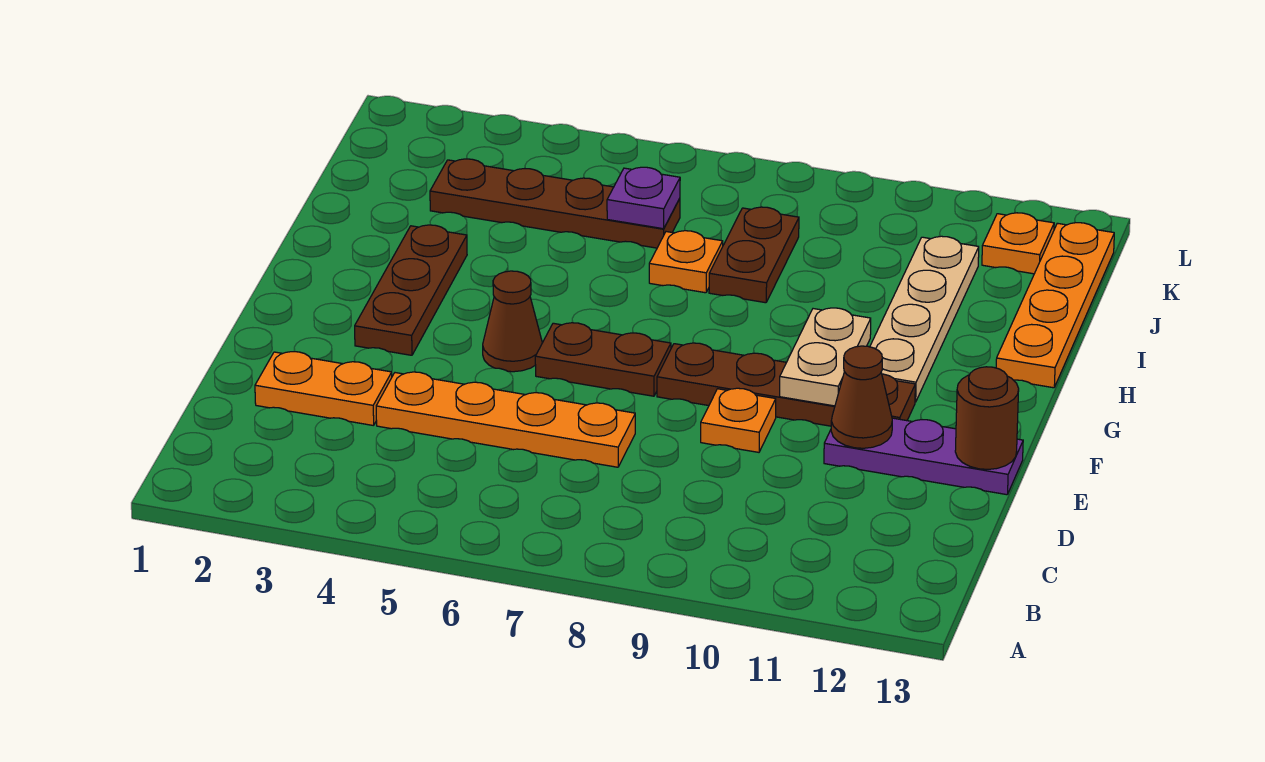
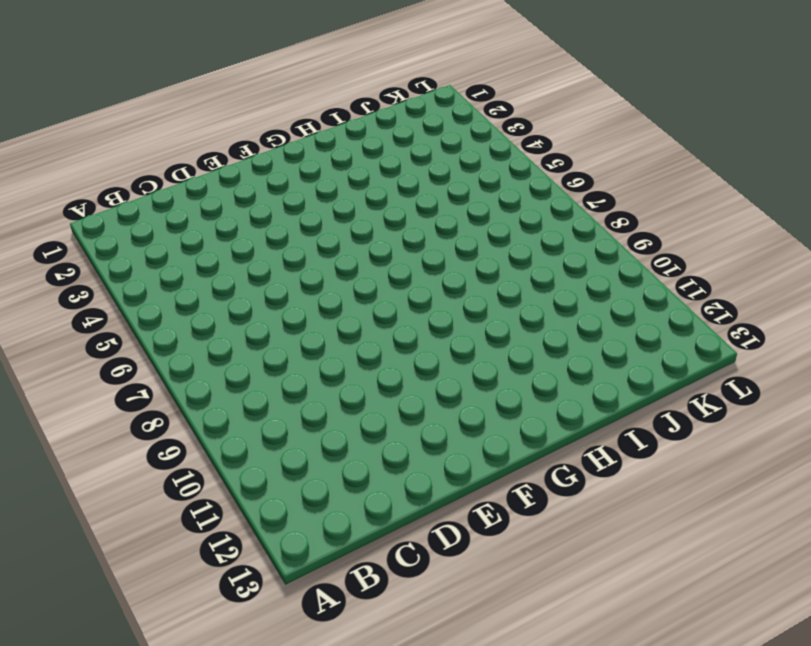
none -> orange 1x2 plate [255,352,392,426]
none -> orange 1x4 plate [376,372,635,467]
none -> orange 1x1 plate [701,388,776,452]

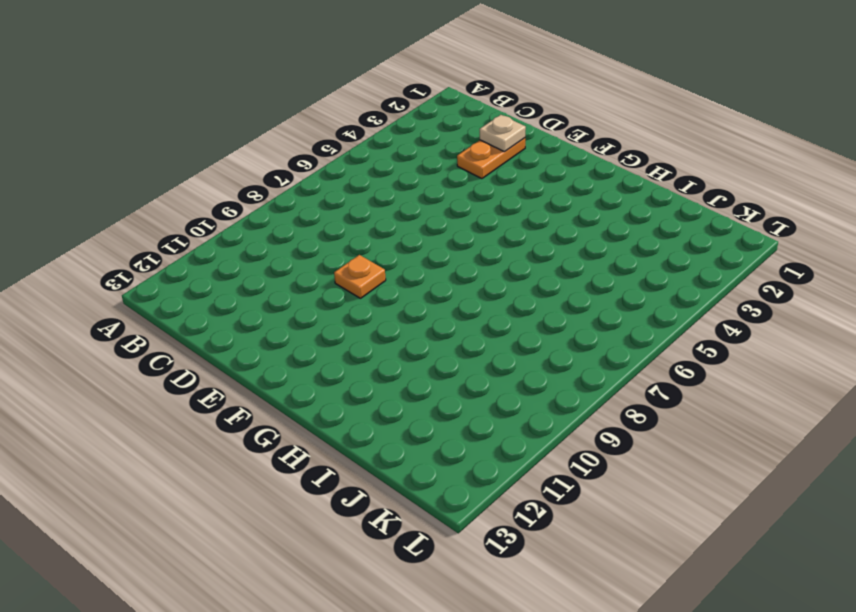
tan 1x1 plate [480,115,526,152] -> none
none -> orange 1x4 plate [376,372,635,467]
none -> purple 1x3 plate [824,418,1023,495]
none -> brown 1x3 plate [355,225,467,355]

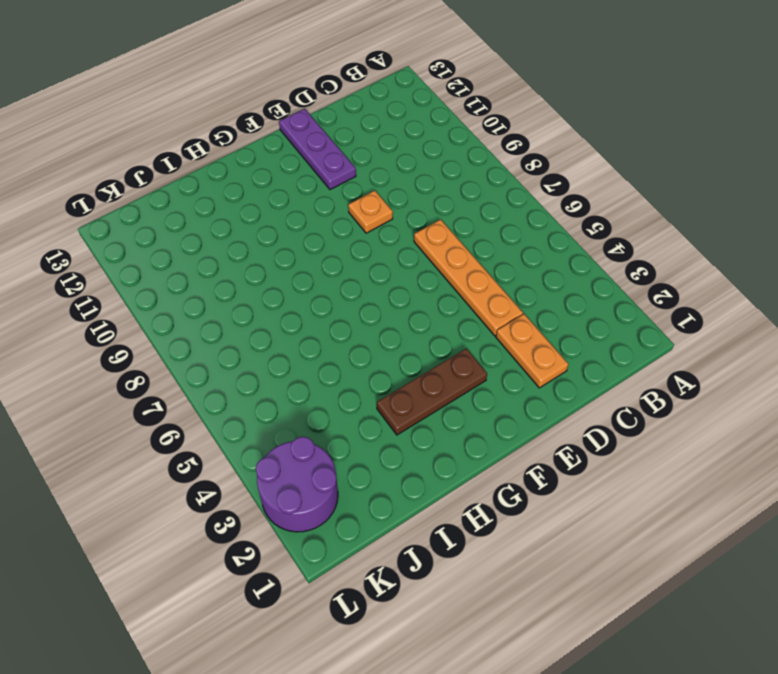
purple 2x2 round brick [256,437,338,532] -> none
none -> brown 1x1 cone [483,271,542,372]
none -> brown 1x2 plate [535,322,671,396]
none -> brown 1x4 plate [657,343,915,426]

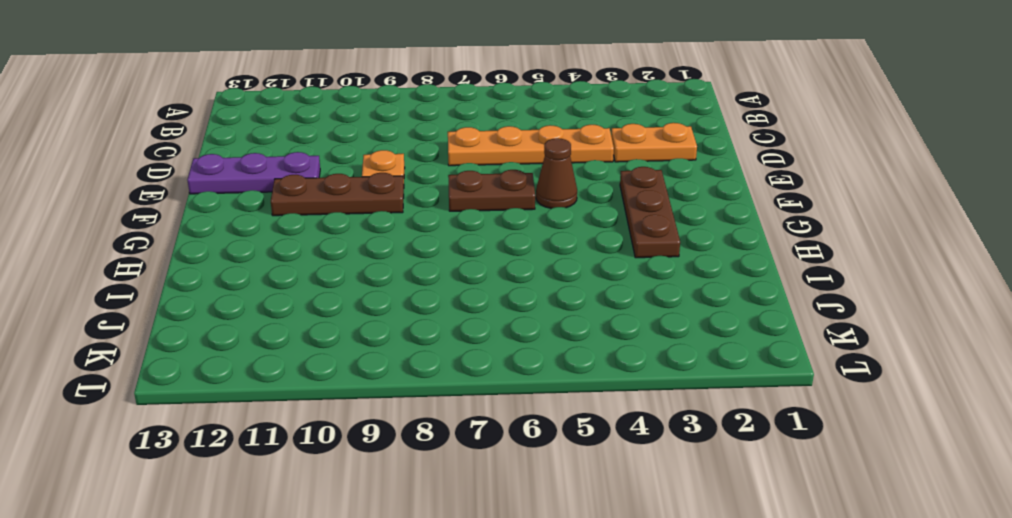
brown 1x3 plate [271,173,404,216] -> brown 1x4 plate [657,343,915,426]
none -> tan 1x4 plate [870,236,979,402]
none -> orange 1x4 plate [996,223,1114,388]
none -> orange 1x1 plate [649,231,723,293]

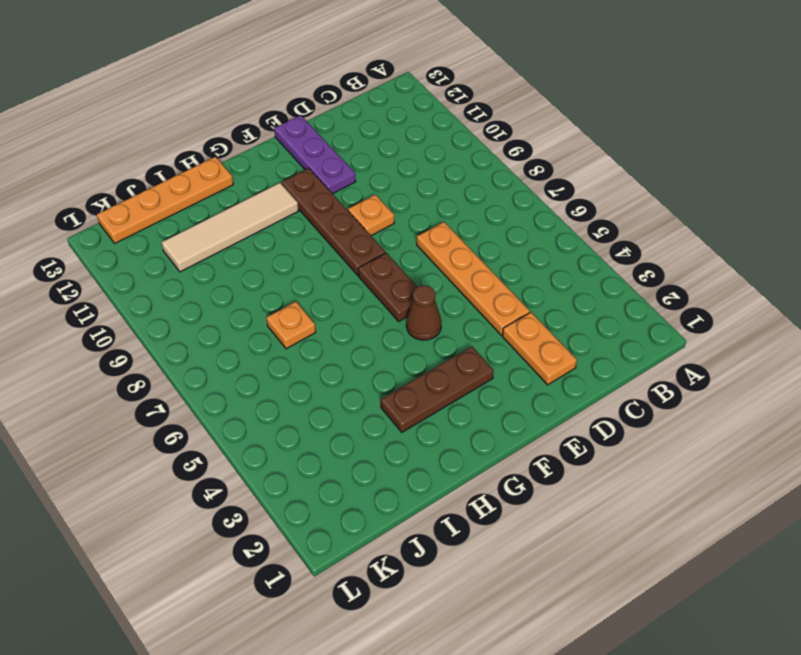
tan 1x4 tile [162,183,298,272] -> tan 1x4 plate [870,236,979,402]
none -> brown 1x2 plate [709,207,799,303]
none -> brown 1x4 plate [430,159,680,248]
none -> orange 1x1 plate [982,213,1054,274]

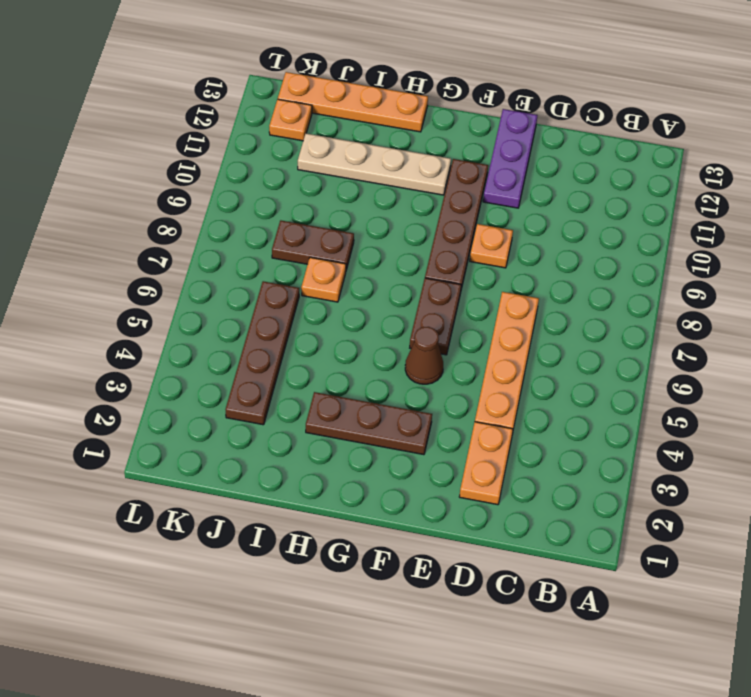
none -> brown 1x1 cone [831,346,892,448]
none -> brown 1x1 round brick [955,367,1019,469]
none -> tan 1x2 plate [780,308,871,406]

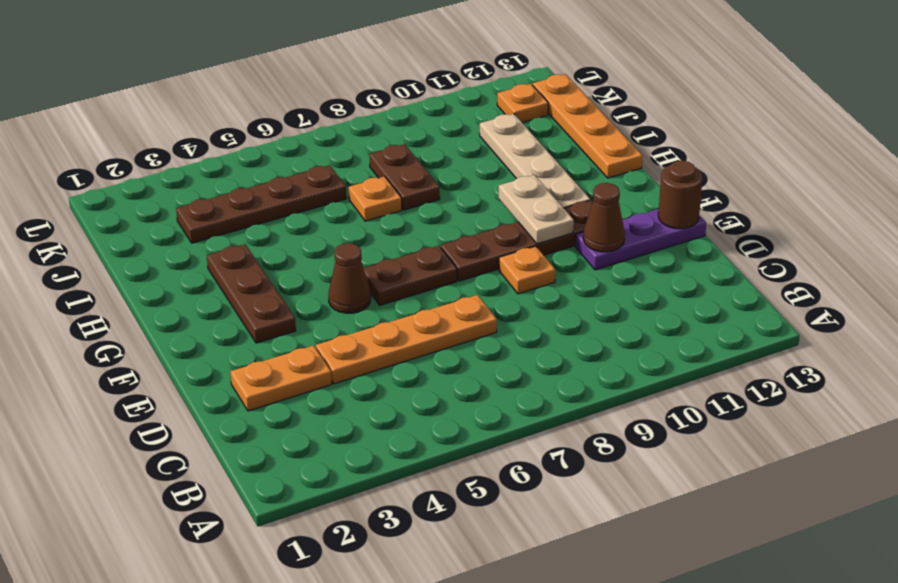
none -> purple 1x1 plate [607,167,680,229]

